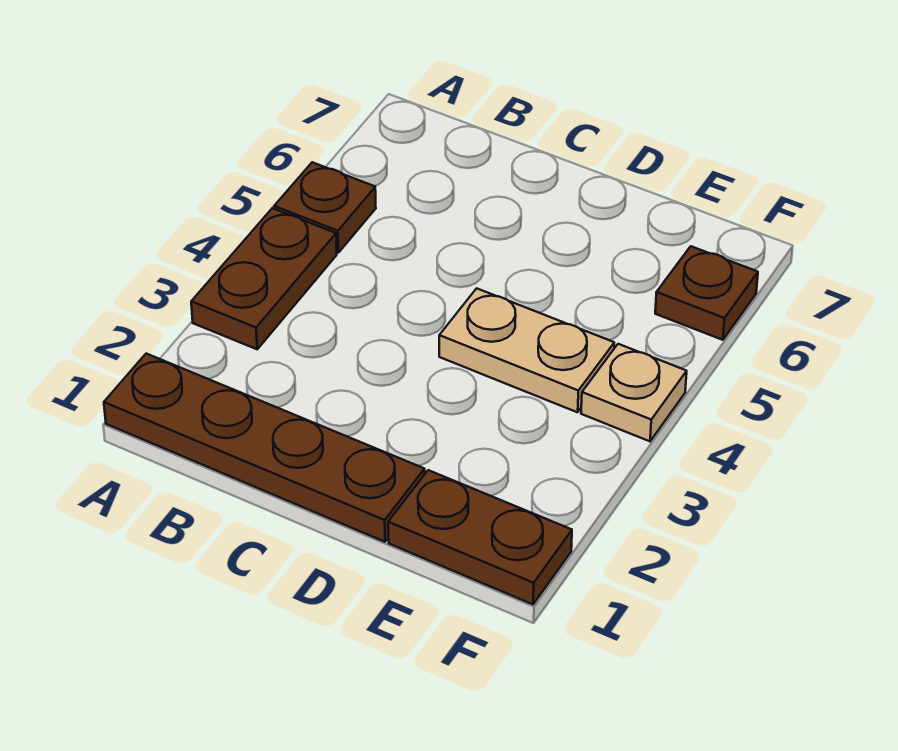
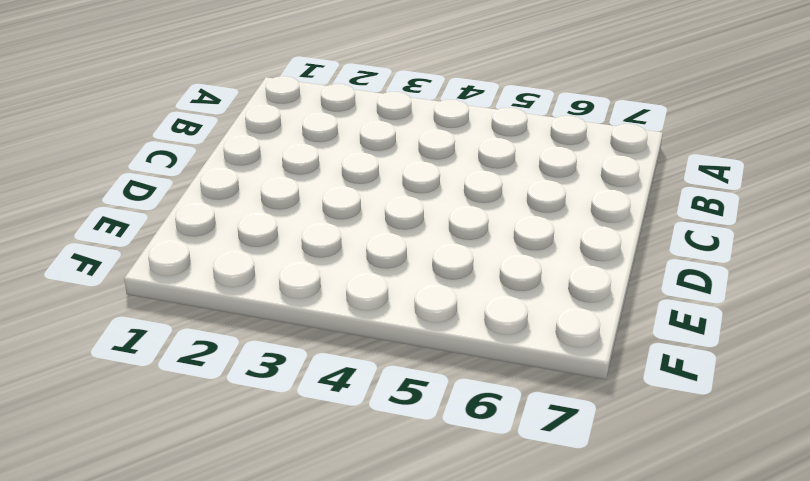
none -> brown 1x4 plate [104,354,425,542]
none -> brown 1x2 plate [191,208,337,349]

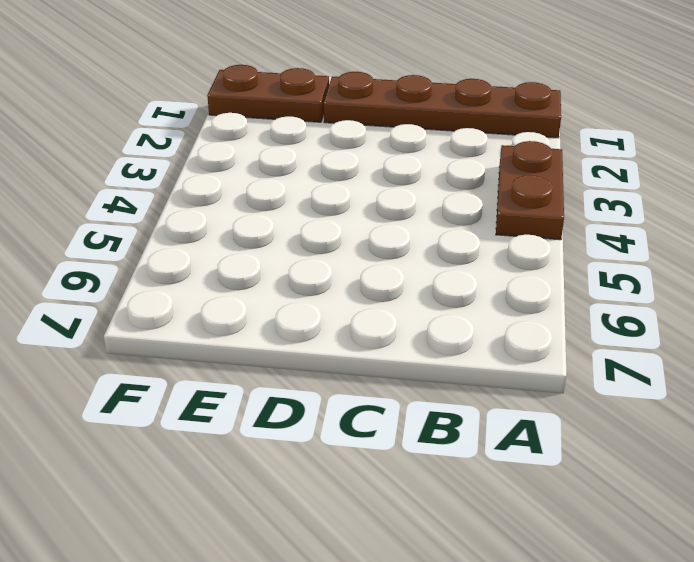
none -> brown 1x1 plate [274,162,376,253]
none -> tan 1x2 plate [439,288,614,412]

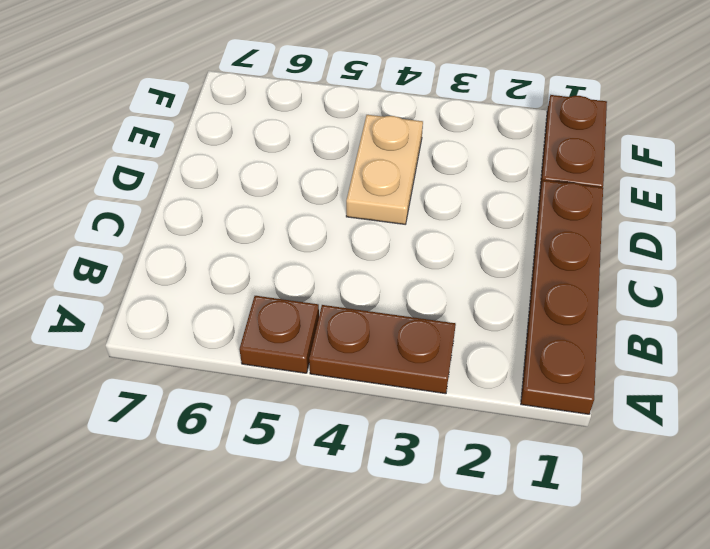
none -> tan 1x1 plate [581,344,687,441]
none -> brown 1x1 plate [655,246,758,340]

